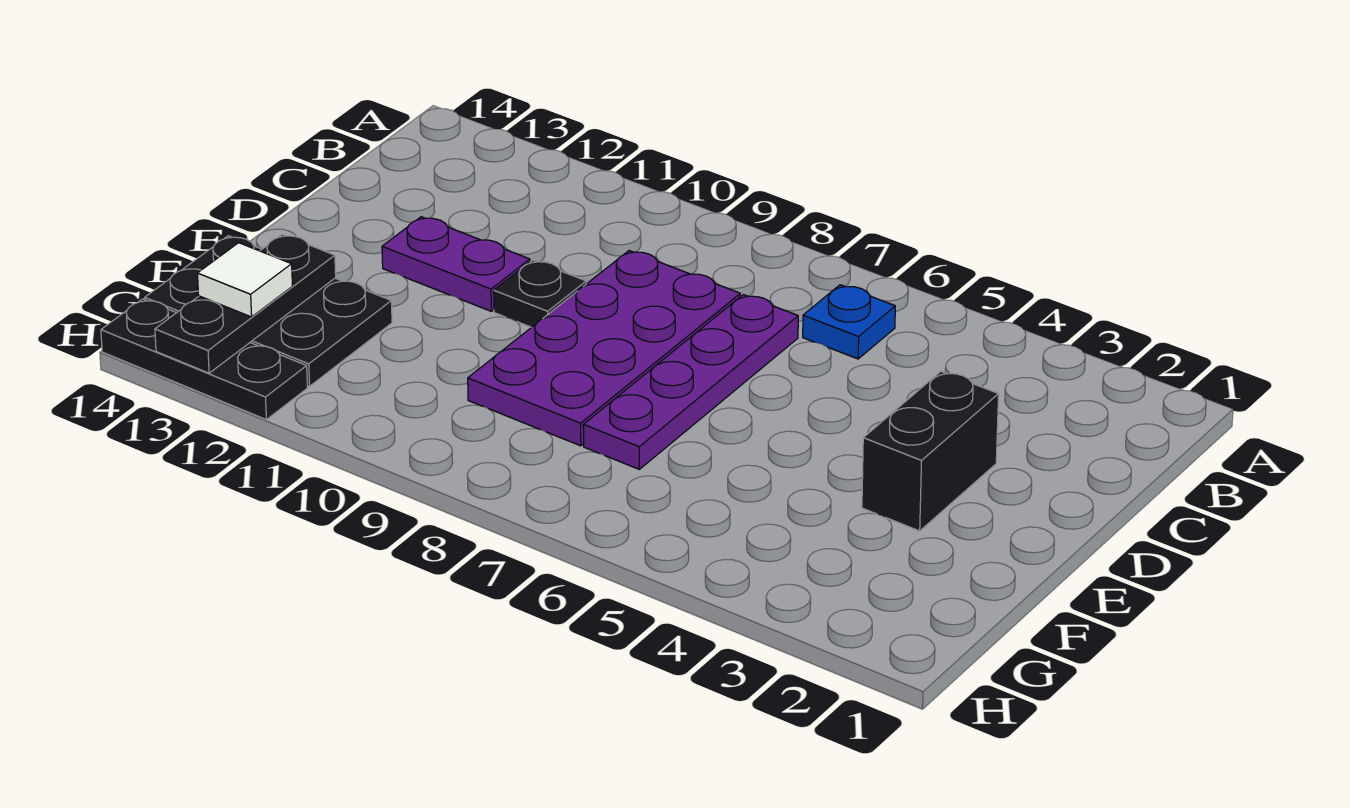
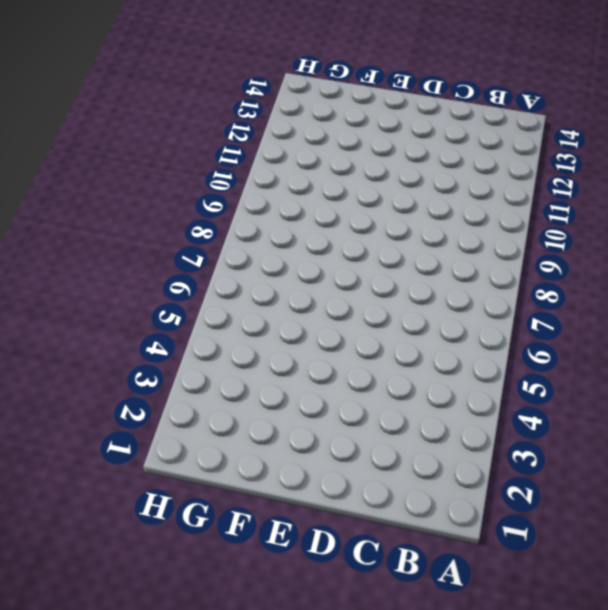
none -> blue 1x1 plate [803,285,895,359]
none -> purple 1x4 plate [583,295,798,469]

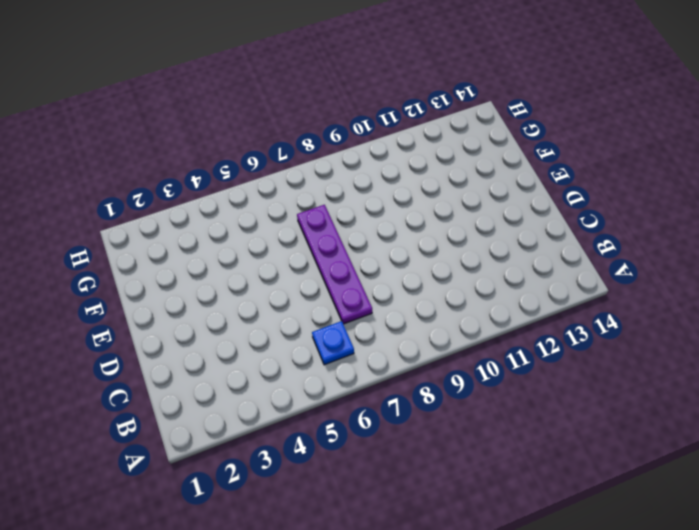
none -> purple 2x4 plate [468,251,740,446]
none -> black 1x2 brick [862,372,999,531]

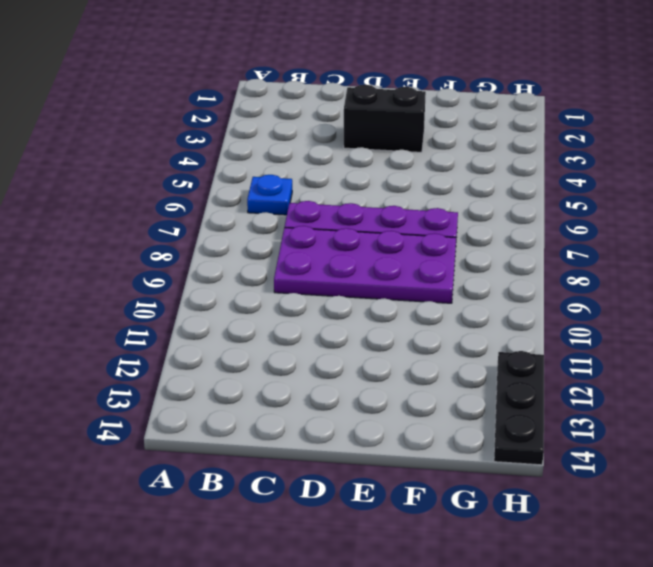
none -> black 1x1 plate [494,260,586,327]
none -> purple 1x2 plate [382,217,530,311]

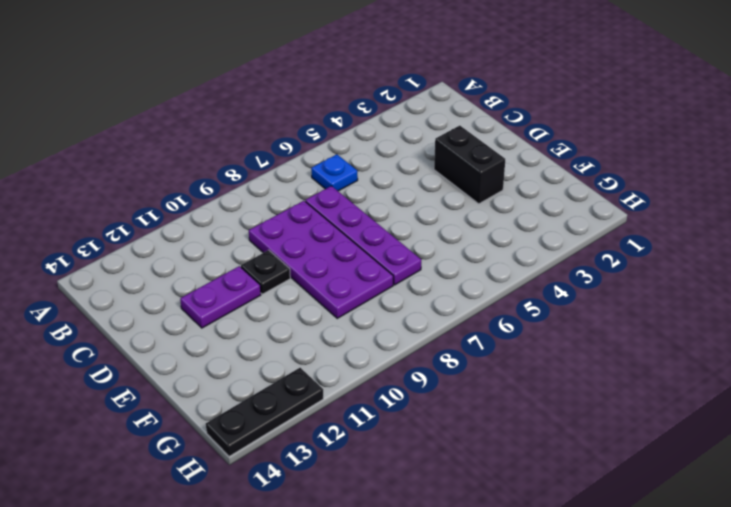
none -> black 2x3 plate [145,236,392,386]
none -> black 1x3 plate [155,234,336,373]

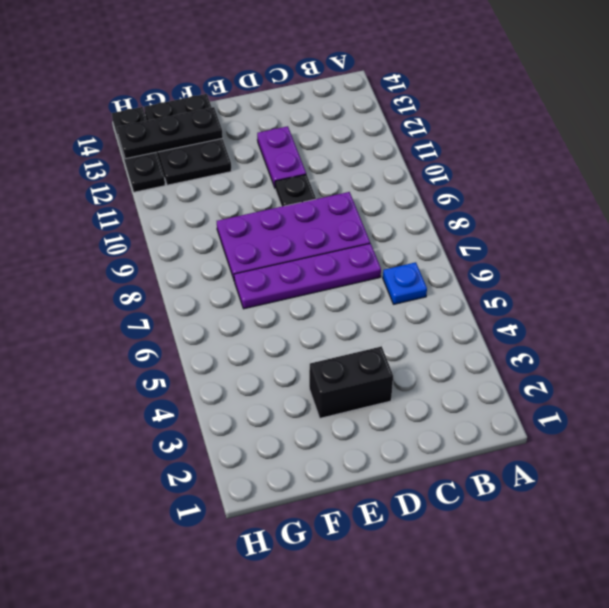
none -> white 1x1 tile [197,243,292,317]

